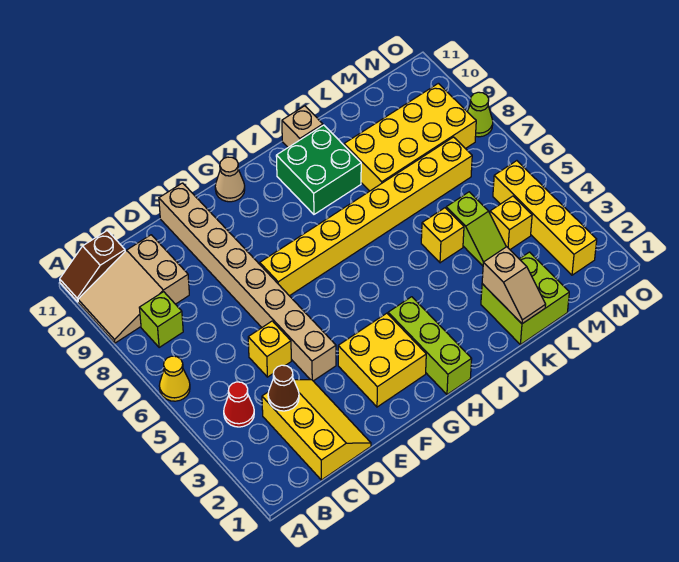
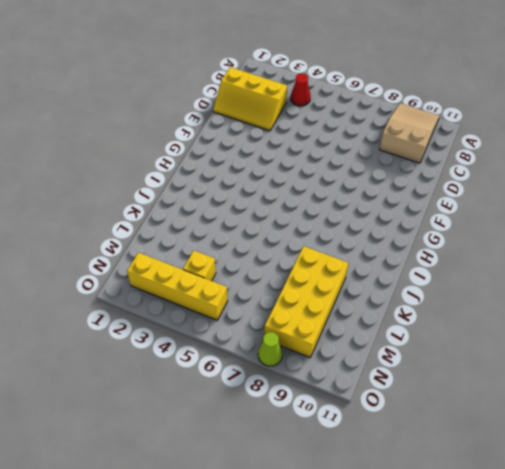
none -> yellow 1x1 cone [159,356,190,401]
none -> brown 1x2 slope [60,231,125,302]
none -> lime 1x1 brick [139,292,183,348]

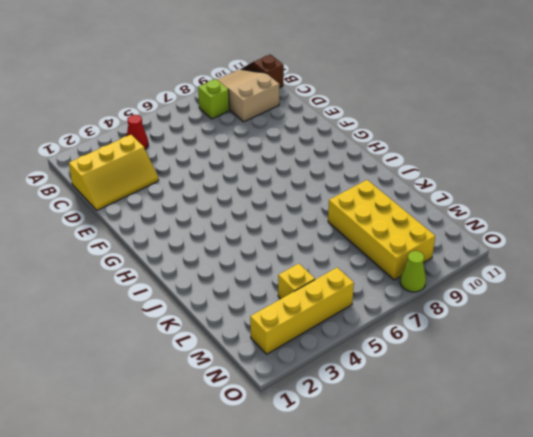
none -> yellow 1x1 cone [159,356,190,401]
none -> yellow 1x1 brick [248,321,291,377]
none -> tan 1x8 brick [159,183,336,381]

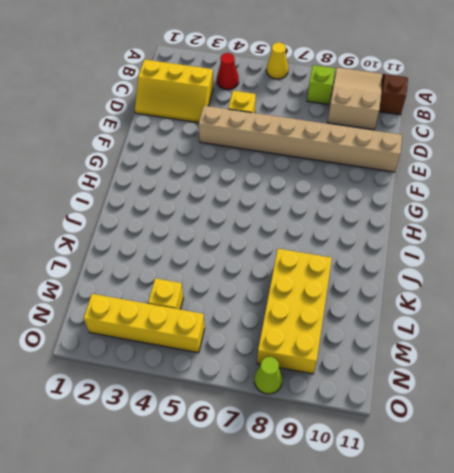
none -> yellow 2x2 brick [338,313,426,407]
none -> yellow 1x8 brick [260,137,472,296]
none -> tan 1x1 cone [215,157,245,202]

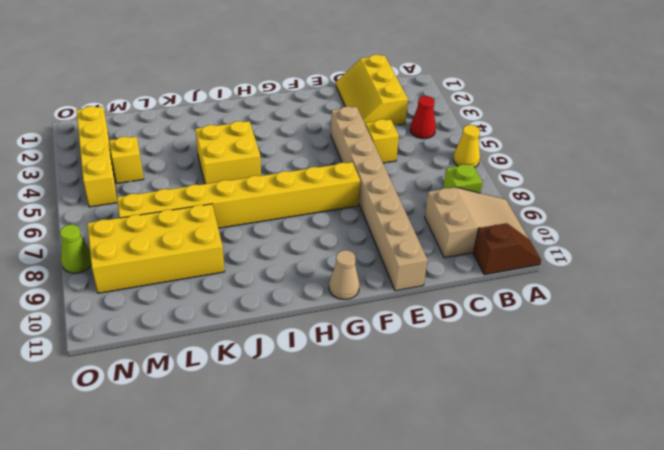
yellow 2x2 brick [195,121,261,184] -> yellow 2x2 brick moved to [338,313,426,407]
none -> lime 1x3 brick [388,297,472,394]
none -> green 2x2 brick [276,125,361,214]
none -> tan 1x1 brick [282,106,323,147]

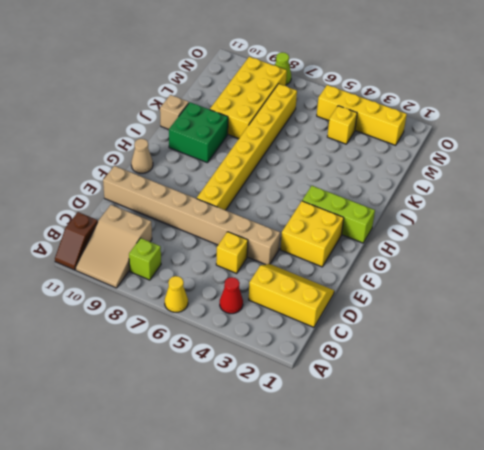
none -> lime 2x2 brick [481,252,569,345]
none -> yellow 1x1 brick [421,208,464,263]
none -> lime 1x2 slope [446,192,506,266]

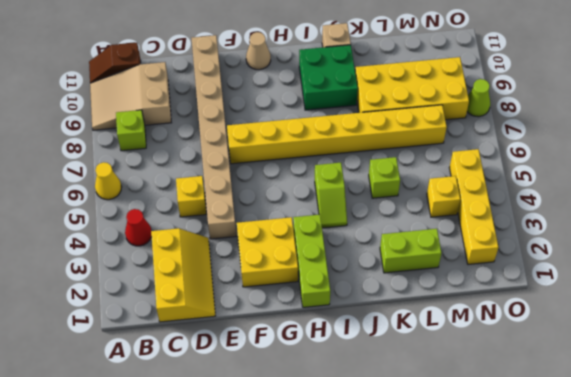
lime 1x2 slope [315,163,347,228] -> lime 1x2 slope moved to [446,192,506,266]
lime 1x2 brick [380,229,441,273] -> lime 2x2 brick [481,252,569,345]
lime 1x1 brick [369,157,400,198] -> yellow 1x1 brick [421,208,464,263]
none -> brown 1x1 cone [268,365,299,411]
none -> tan 1x2 slope [482,247,546,324]

